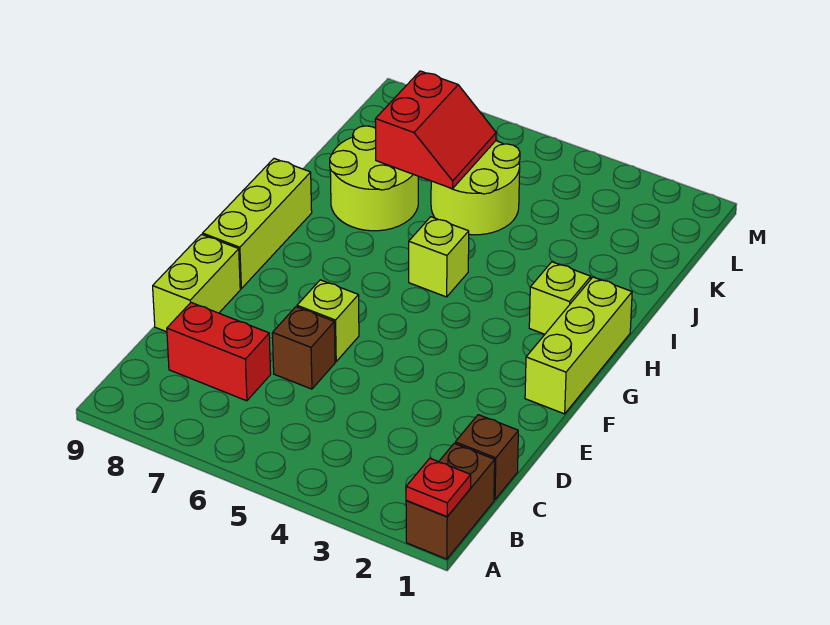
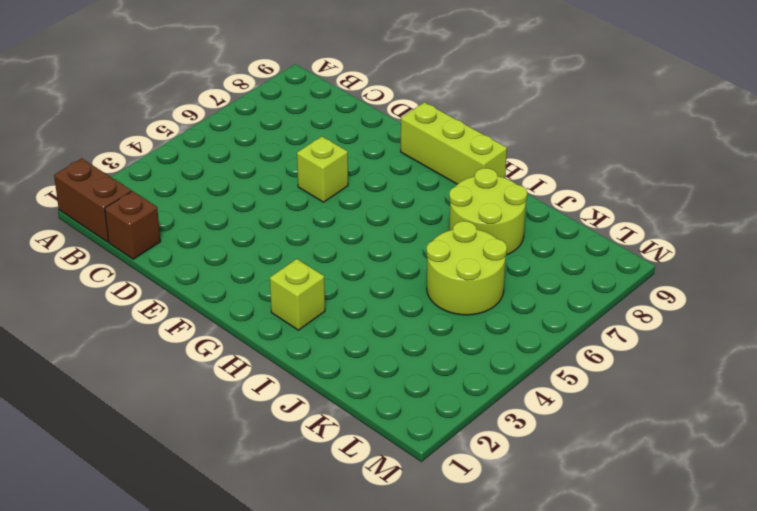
none -> red 1x2 brick [167,303,271,401]
none -> brown 1x1 brick [272,307,335,389]
none -> lime 1x2 brick [153,235,240,332]

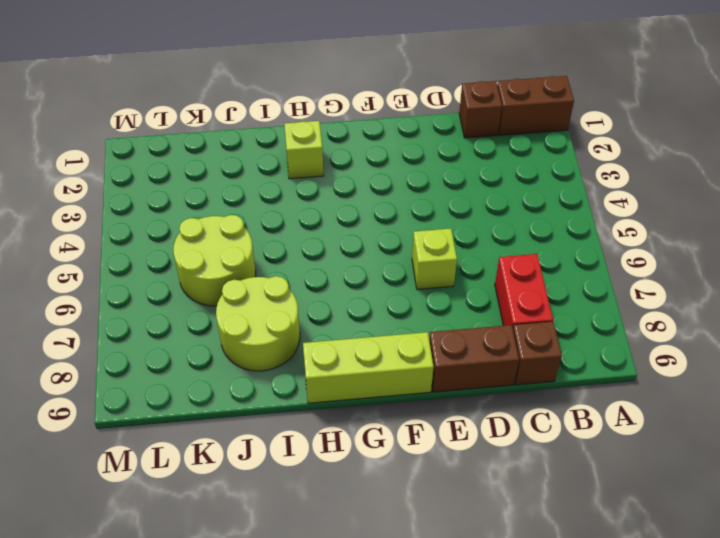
brown 1x1 brick [513,322,562,385] -> brown 1x1 brick moved to [272,307,335,389]
brown 1x2 brick [429,325,519,392] -> lime 1x2 brick [153,235,240,332]
none -> lime 1x3 brick [525,277,632,414]
none -> lime 1x1 brick [409,217,469,297]
none -> red 1x1 plate [406,458,471,517]

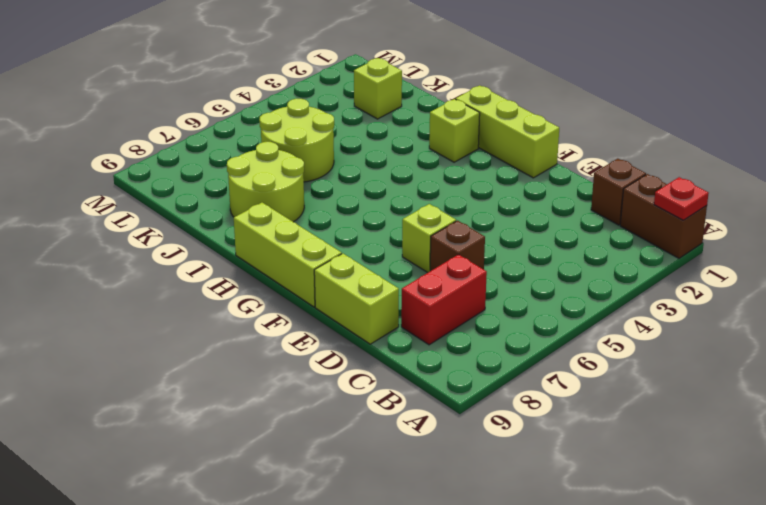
lime 1x1 brick [354,58,402,119] -> lime 1x1 brick moved to [409,217,469,297]
none -> red 2x2 slope [375,71,496,189]

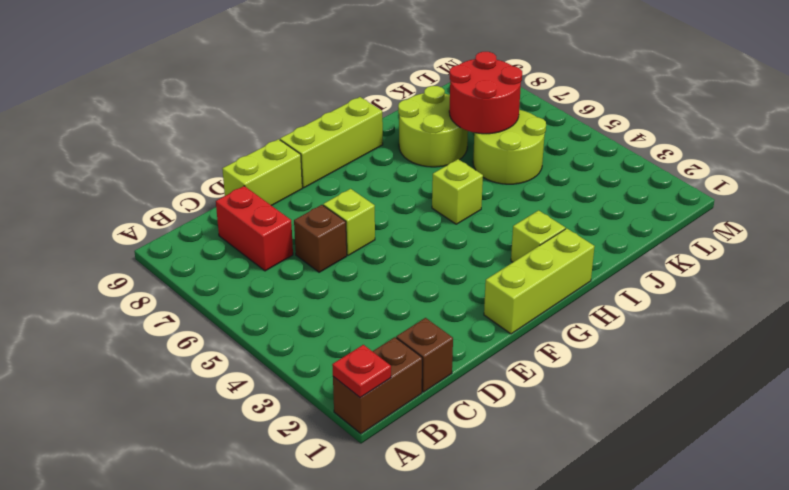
red 2x2 round brick [449,52,522,134] -> red 2x2 slope [375,71,496,189]

